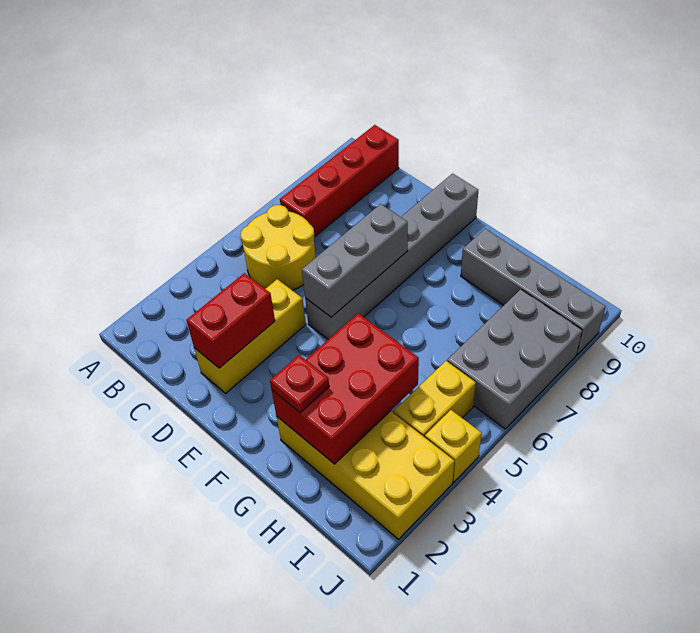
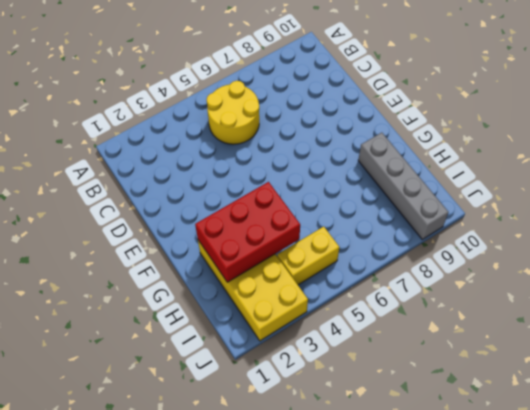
none -> red 1x4 brick [280,125,399,237]
none -> yellow 1x3 brick [194,279,306,393]
none -> grey 1x6 brick [305,174,478,339]

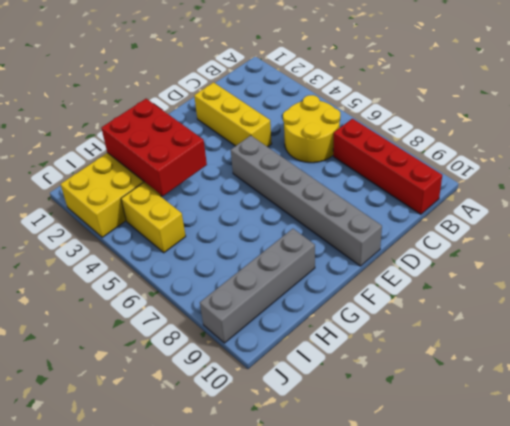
none -> grey 2x3 brick [447,290,582,429]
none -> yellow 1x1 brick [425,410,482,482]
none -> red 1x2 brick [186,273,275,368]

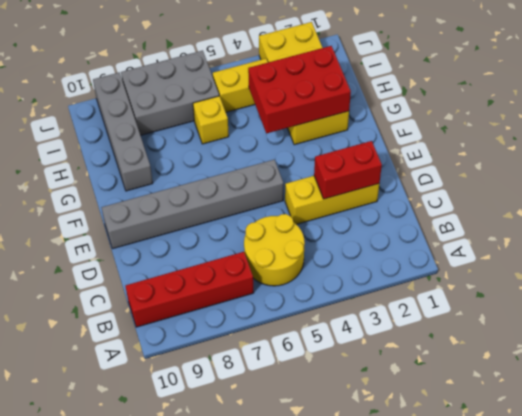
yellow 1x1 brick [193,96,229,144] -> yellow 1x1 brick moved to [425,410,482,482]
none -> grey 1x3 brick [302,204,408,317]
none -> red 1x1 plate [270,355,329,413]

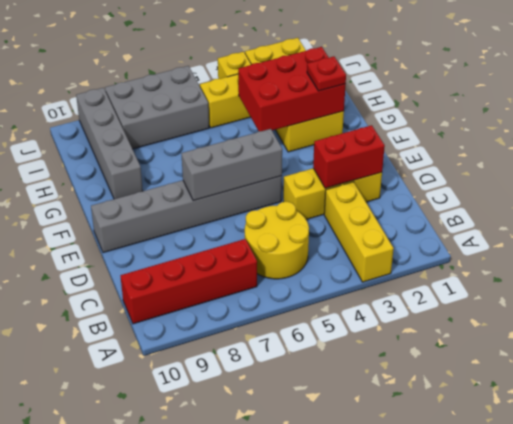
yellow 1x3 brick [324,182,394,282] -> none

